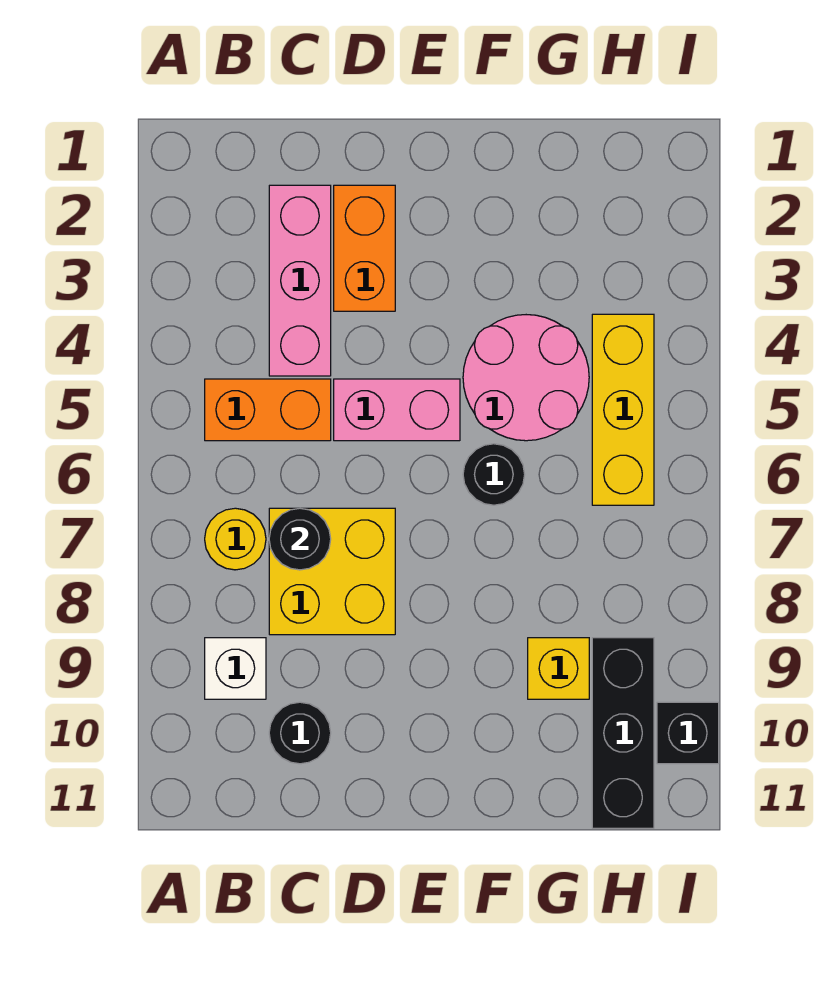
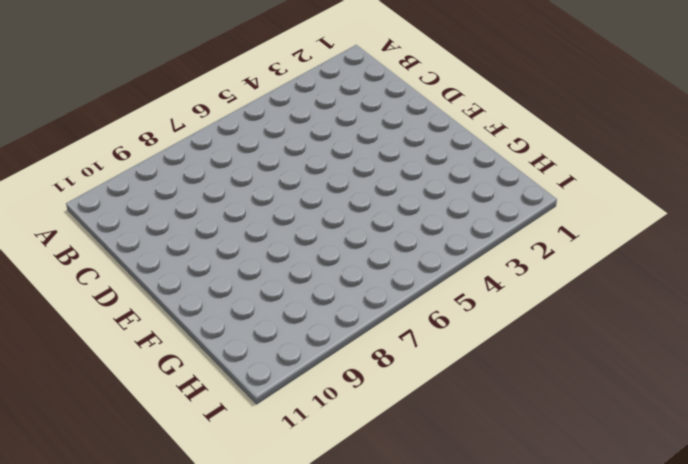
none -> orange 1x2 brick [205,379,331,441]
none -> yellow 1x1 round brick [205,508,266,570]
none -> white 1x1 brick [205,638,266,699]

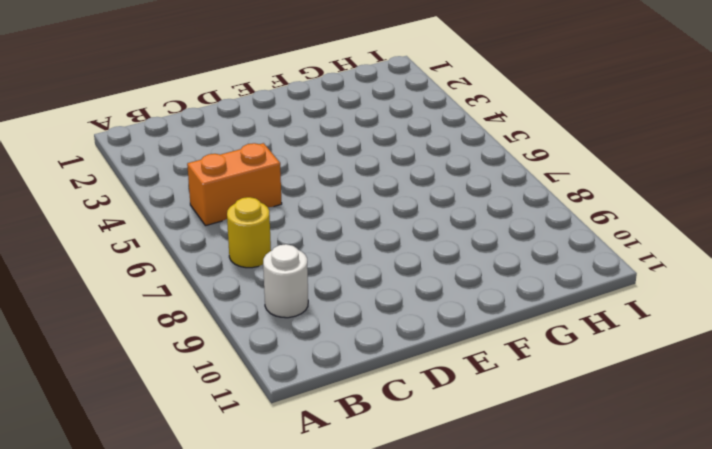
white 1x1 round brick [263,244,308,318] -> white 1x1 brick [205,638,266,699]
none -> pink 1x3 brick [269,185,331,376]
none -> yellow 2x2 brick [269,508,395,635]
none -> black 1x1 round brick [269,702,331,764]

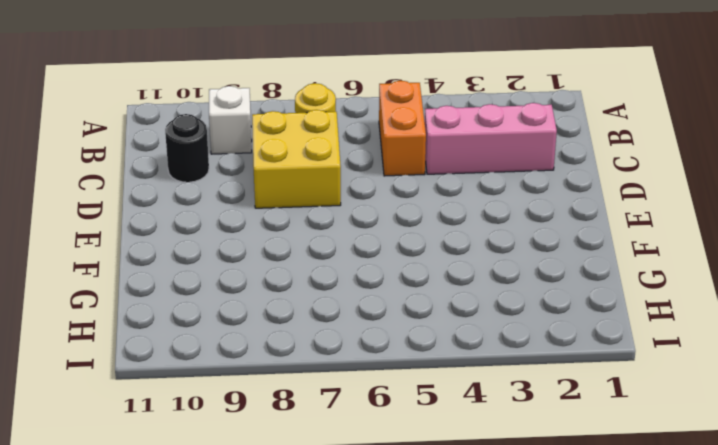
none -> orange 1x2 brick [334,185,395,311]
none -> pink 1x2 brick [334,379,460,441]
none -> pink 2x2 round brick [463,315,589,441]

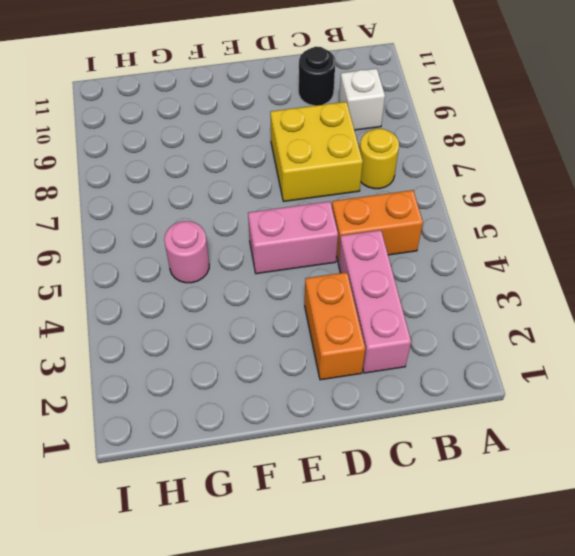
pink 1x1 round brick [164,221,209,283] -> pink 2x2 round brick [463,315,589,441]
none -> black 1x1 round brick [463,444,525,505]
none -> yellow 1x1 brick [528,638,589,699]
none -> yellow 1x3 brick [592,314,654,505]

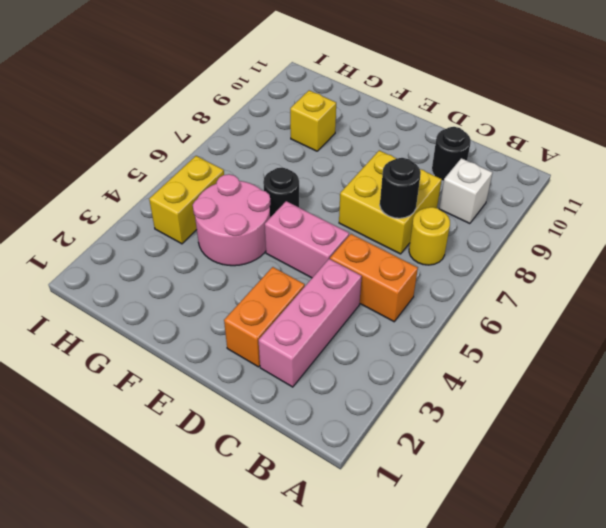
yellow 1x2 brick [149,156,224,244] -> yellow 1x3 brick [592,314,654,505]
none -> black 1x3 brick [592,638,654,828]
none -> black 1x1 brick [657,702,719,764]

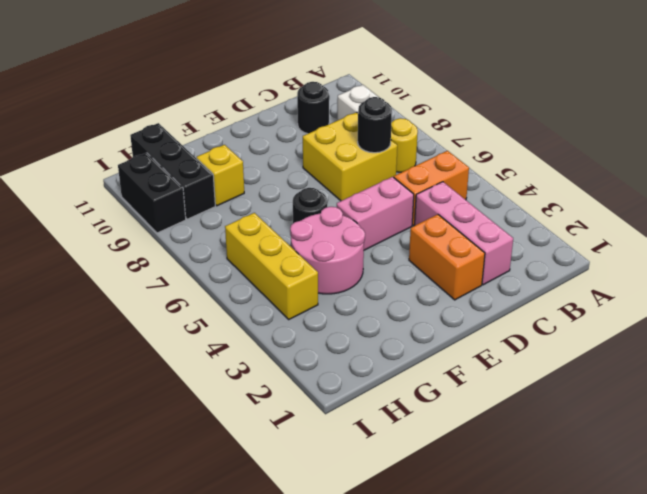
black 1x2 brick [118,153,186,233] -> black 1x1 brick [657,702,719,764]

